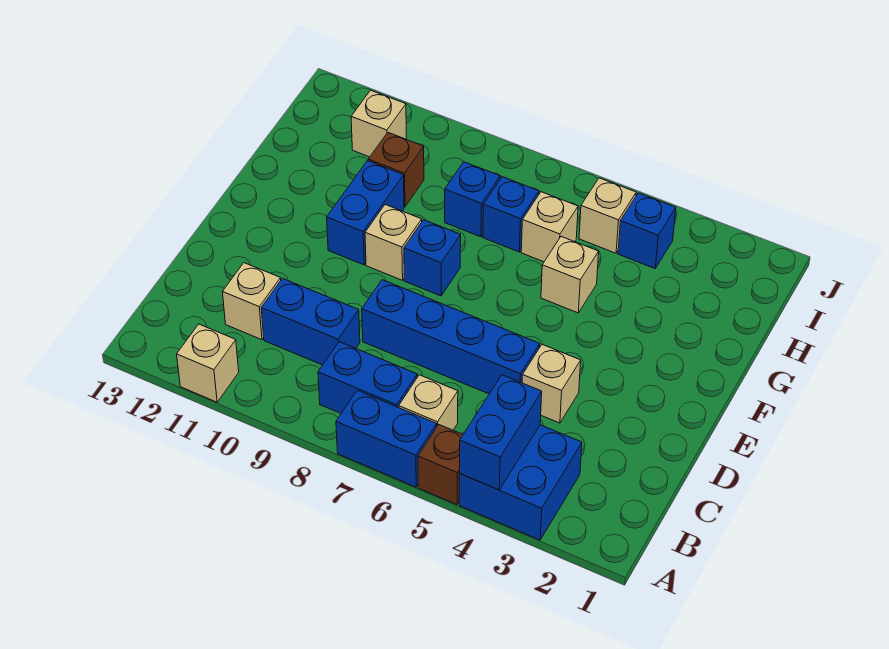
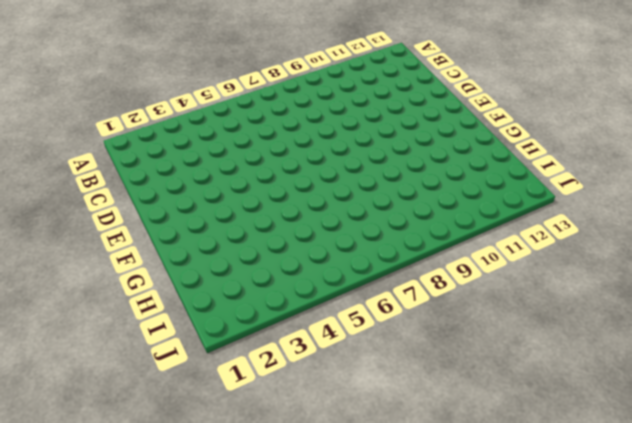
none -> blue 2x2 brick [459,425,582,540]
none -> brown 1x1 brick [418,425,463,505]
none -> blue 1x2 brick [336,390,437,487]

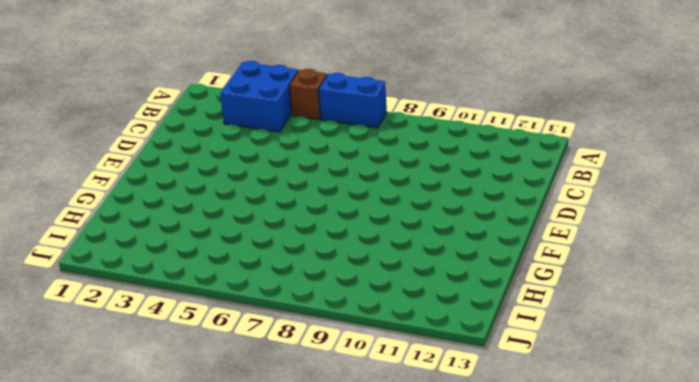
none -> tan 1x1 brick [177,324,239,402]
none -> tan 1x1 brick [399,375,458,430]
none -> blue 1x2 brick [318,342,417,413]

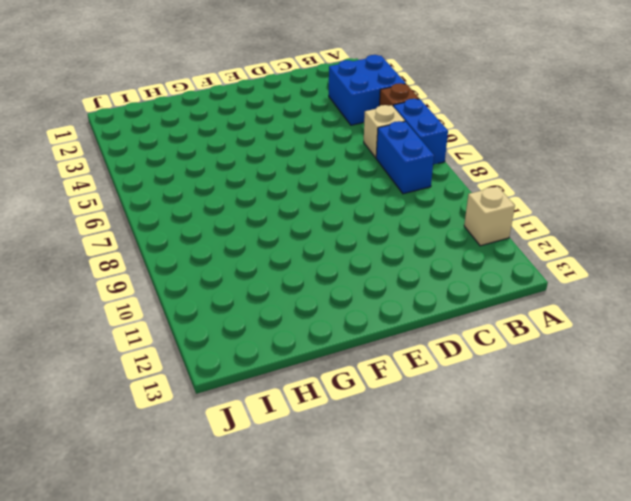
none -> blue 1x2 brick [261,278,360,365]
none -> tan 1x1 brick [223,263,281,340]
none -> tan 1x1 brick [522,344,581,423]

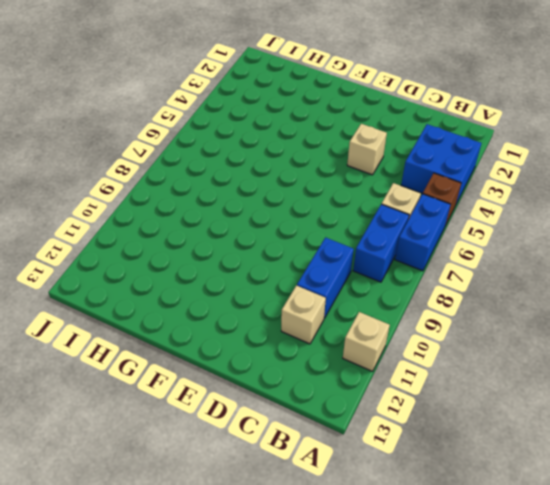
none -> blue 1x4 brick [362,280,540,394]
none -> blue 1x1 brick [404,220,461,296]
none -> tan 1x1 brick [365,205,422,280]

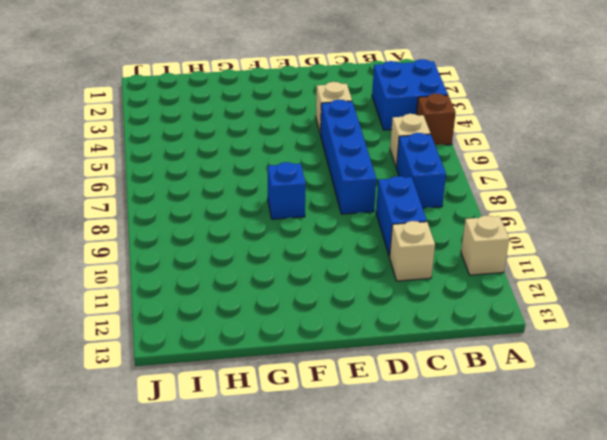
none -> blue 1x2 brick [336,390,437,487]
none -> tan 1x1 brick [365,205,422,280]
none -> blue 1x2 brick [327,161,404,265]

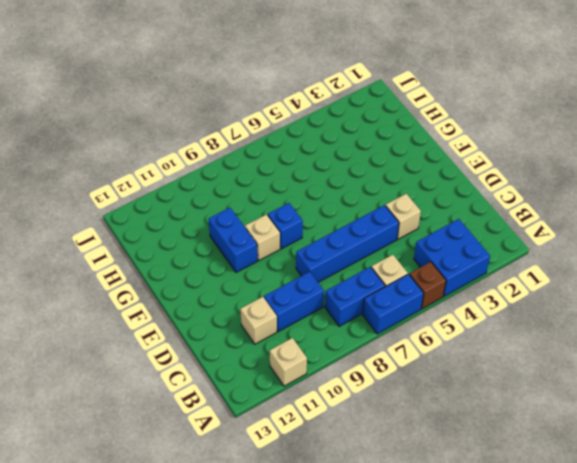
none -> tan 1x1 brick [541,237,599,313]
none -> tan 1x1 brick [521,192,578,262]
none -> blue 1x1 brick [483,177,539,252]

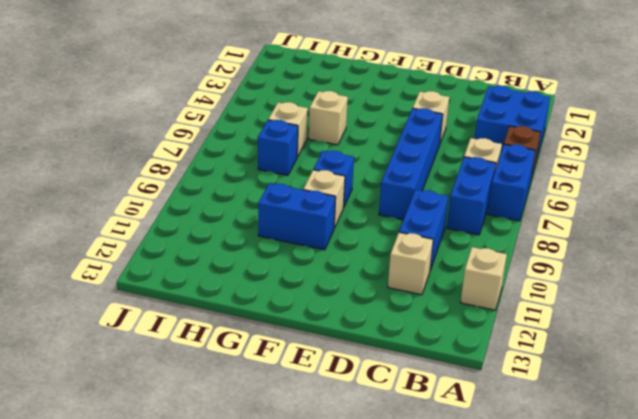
none -> blue 1x1 brick [445,162,500,237]
none -> brown 1x1 brick [368,133,424,207]
none -> blue 1x1 brick [618,193,676,268]

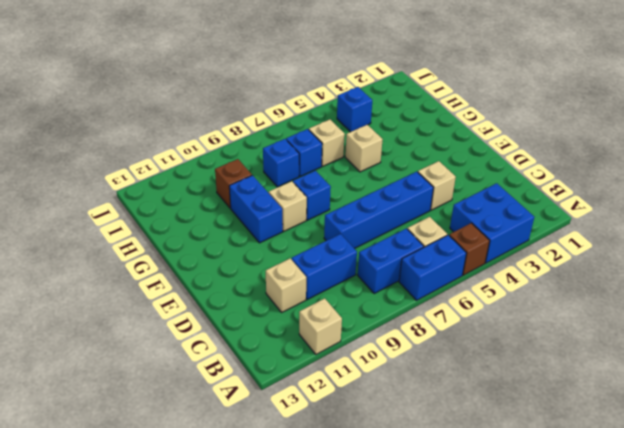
none -> tan 1x1 brick [579,178,636,253]
none -> tan 1x1 brick [351,90,406,157]
none -> blue 1x2 brick [459,375,542,490]

